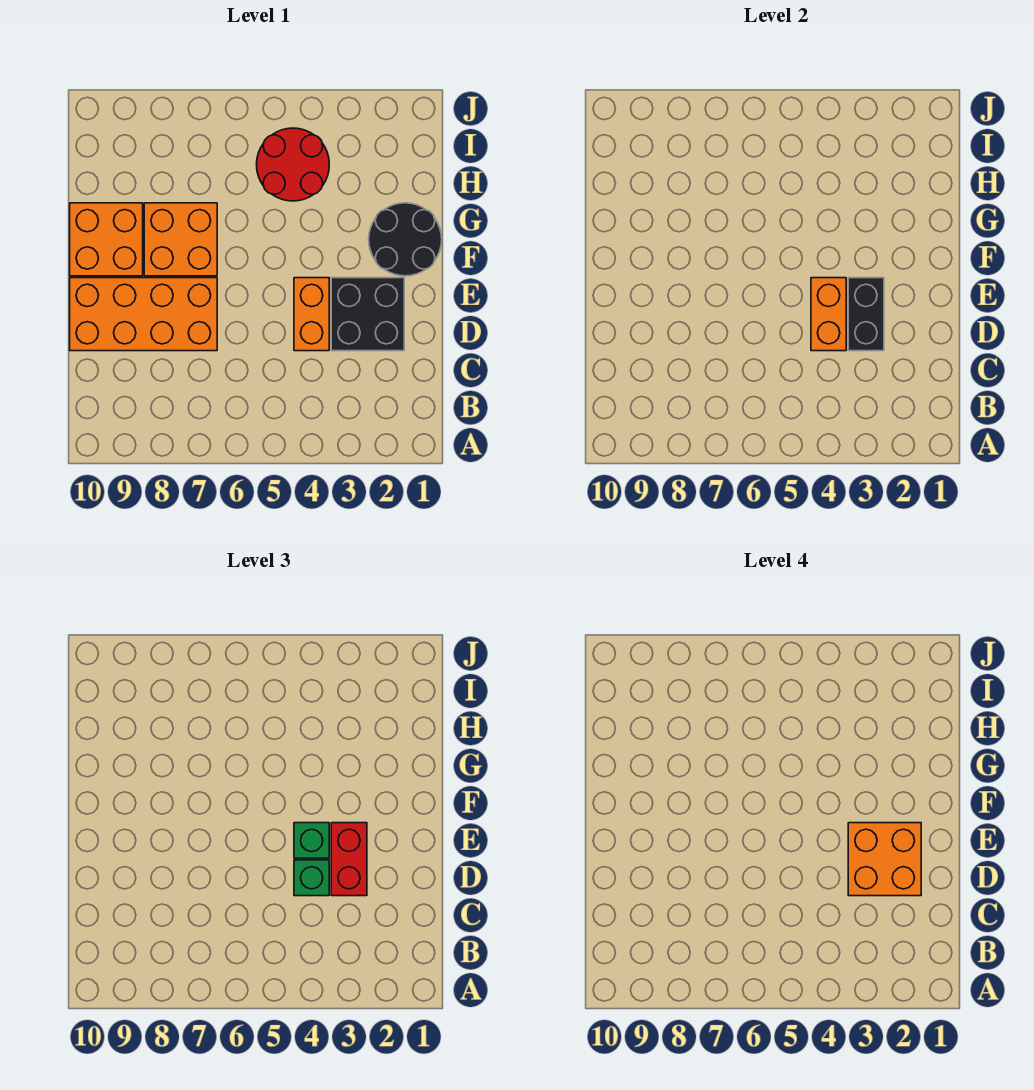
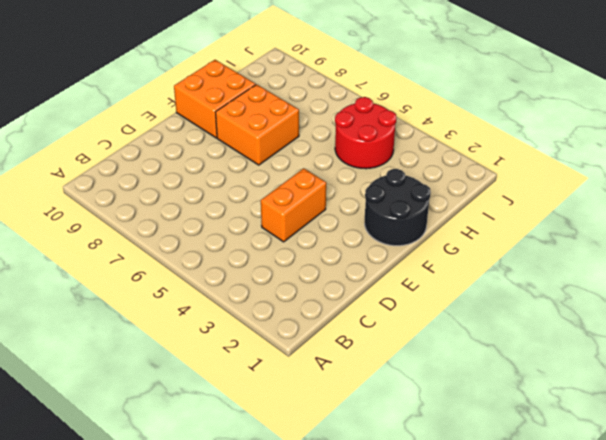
none -> black 2x2 brick [331,278,404,351]
none -> orange 2x4 brick [70,278,217,351]
none -> black 1x2 brick [848,278,884,351]

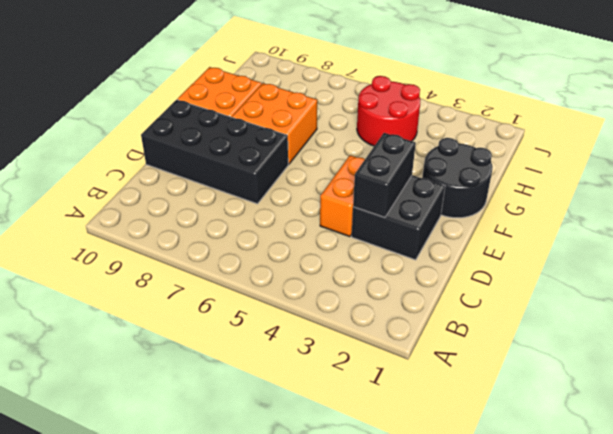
black 2x4 brick [141,100,288,204] -> orange 2x4 brick [70,278,217,351]
none -> orange 1x2 brick [811,278,846,351]
none -> red 1x2 brick [331,823,367,896]
none -> green 1x1 brick [294,860,329,896]

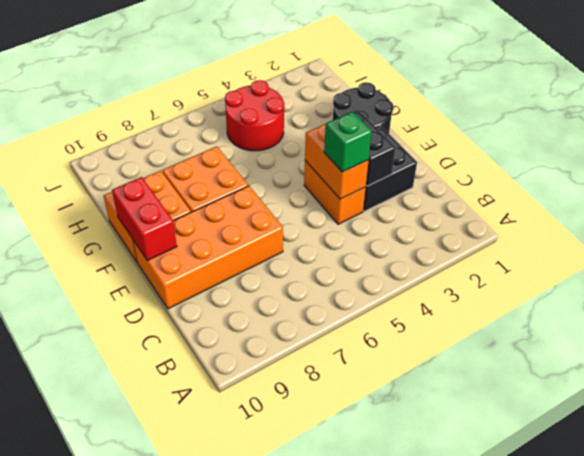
red 1x2 brick [112,177,177,261] -> red 1x2 brick moved to [331,823,367,896]
none -> green 1x1 brick [294,823,329,858]
none -> orange 2x2 brick [848,823,921,896]

